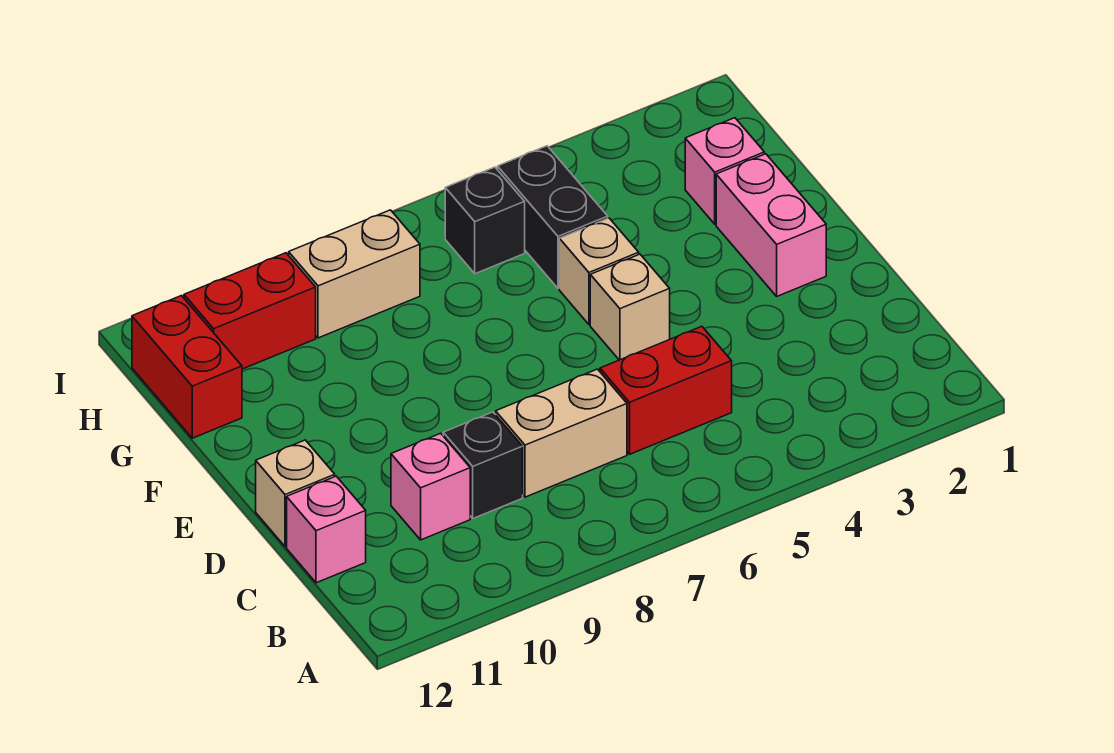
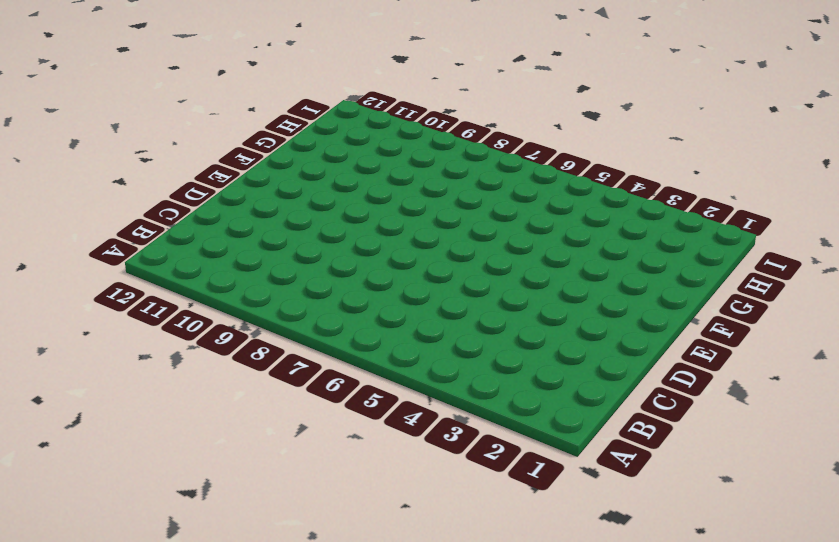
none -> red 1x2 brick [600,326,732,454]
none -> tan 1x2 brick [495,369,627,497]
none -> black 1x1 brick [443,412,523,518]

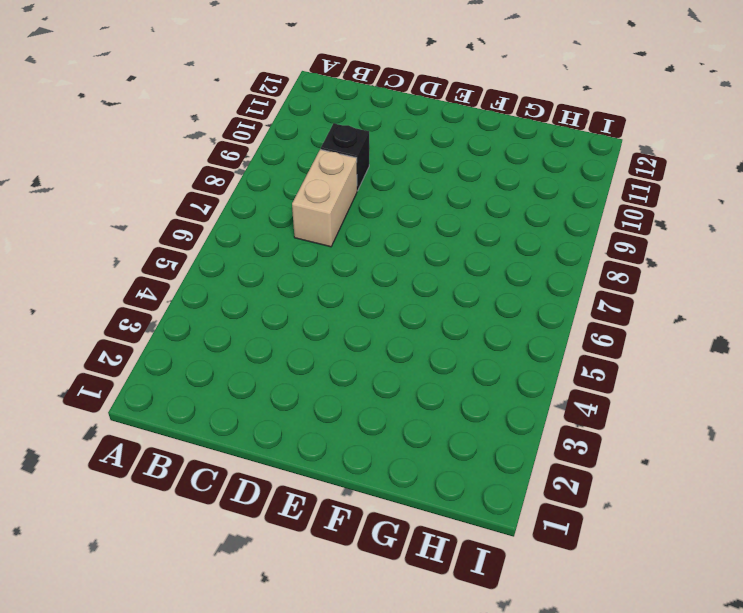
none -> red 1x2 brick [600,326,732,454]
none -> pink 1x1 brick [391,433,470,540]
none -> pink 1x1 brick [287,476,366,583]

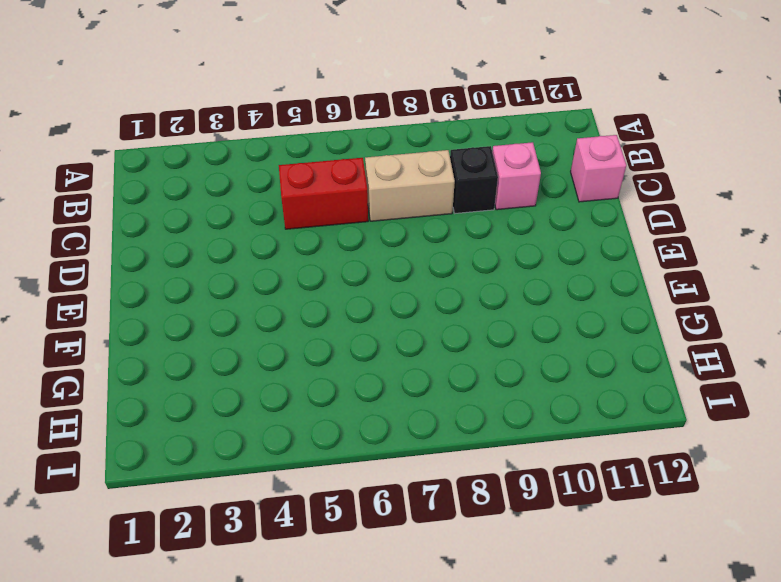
none -> tan 1x1 brick [256,440,335,547]
none -> pink 1x2 brick [716,154,826,296]
none -> tan 1x1 brick [590,254,670,360]

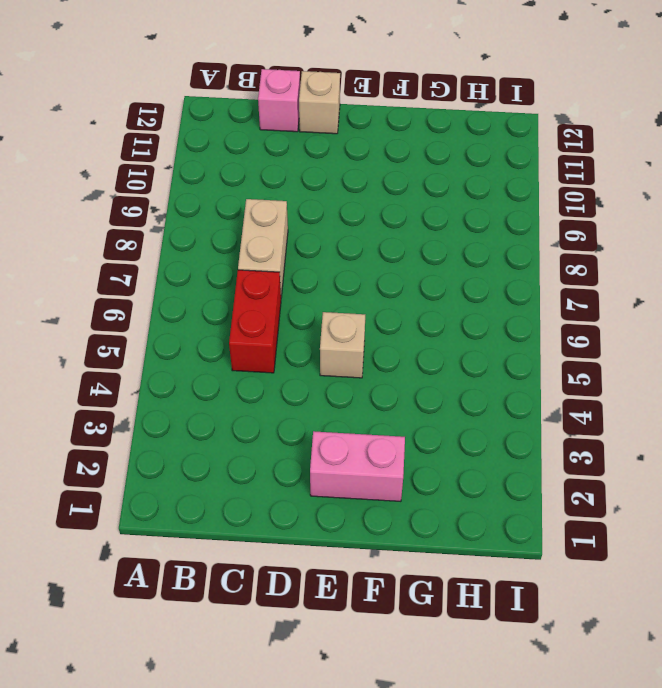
none -> black 1x1 brick [443,412,523,518]
none -> pink 1x1 brick [391,433,470,540]
none -> tan 1x1 brick [559,218,639,325]

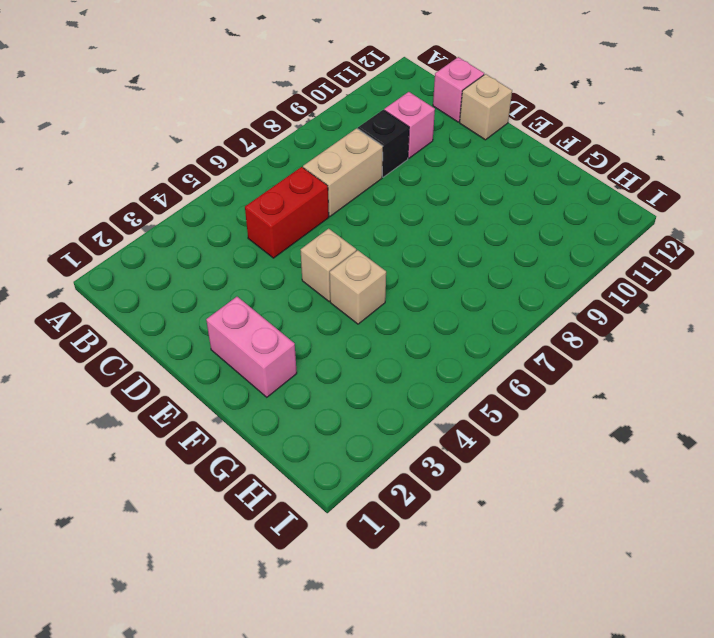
none -> pink 1x1 brick [685,118,764,224]
none -> black 1x2 brick [498,146,608,288]
none -> red 1x2 brick [132,296,242,438]

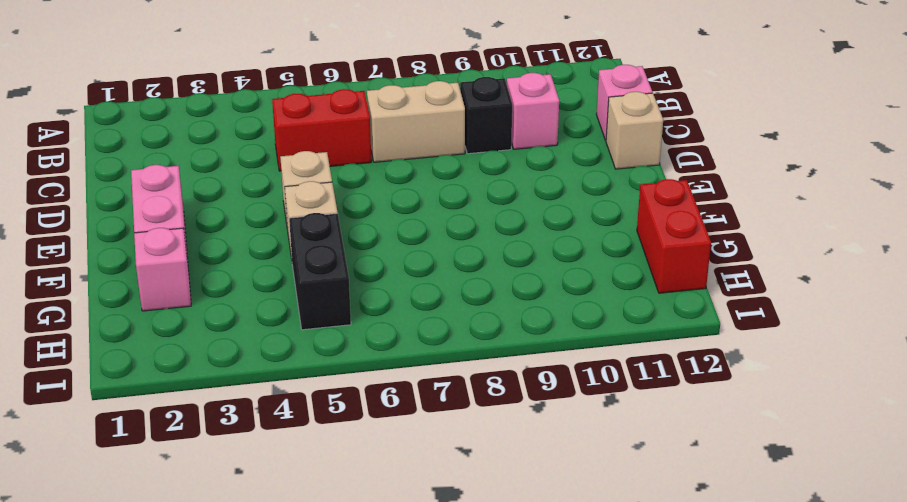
none -> black 1x1 brick [445,167,525,274]
none -> tan 1x2 brick [289,210,420,338]
none -> red 1x2 brick [184,253,316,369]

